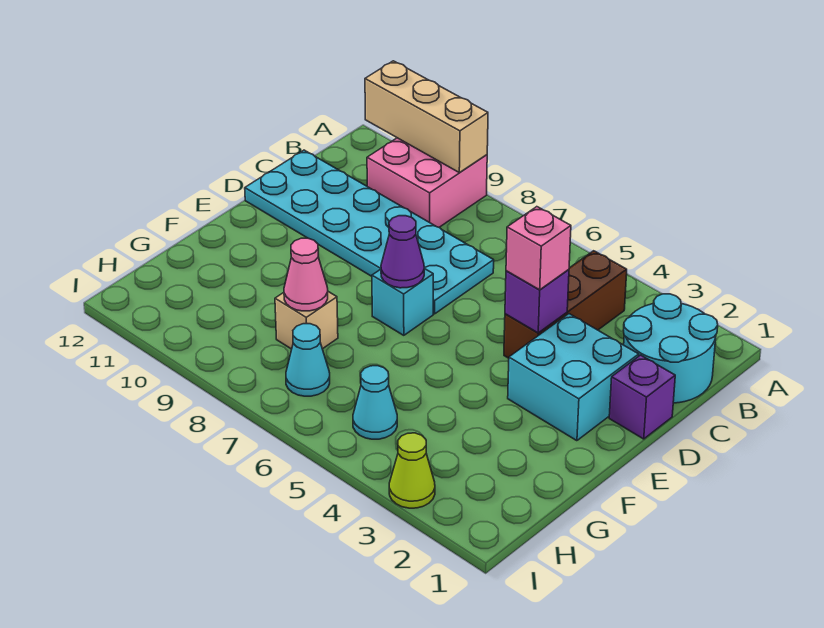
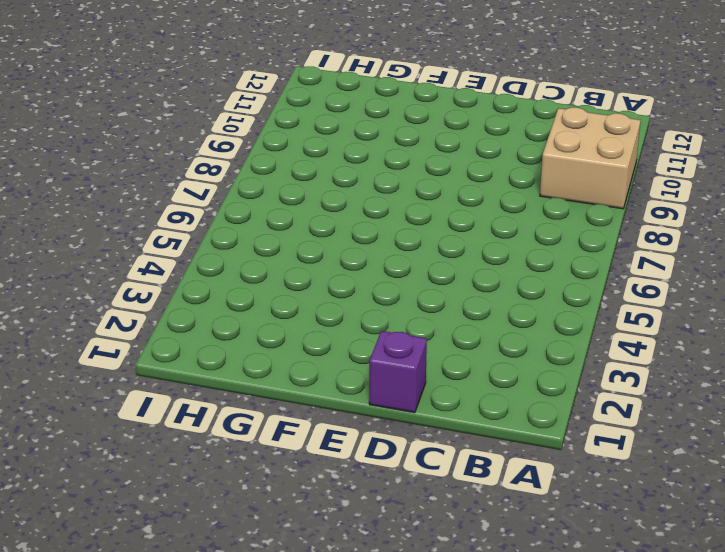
tan 2x2 brick [540,107,641,209] -> pink 2x2 brick [367,138,487,227]
none -> cyan 2x2 round brick [623,294,718,403]
none -> brown 1x3 brick [504,251,627,358]
none -> cyan 2x6 plate [245,150,494,314]

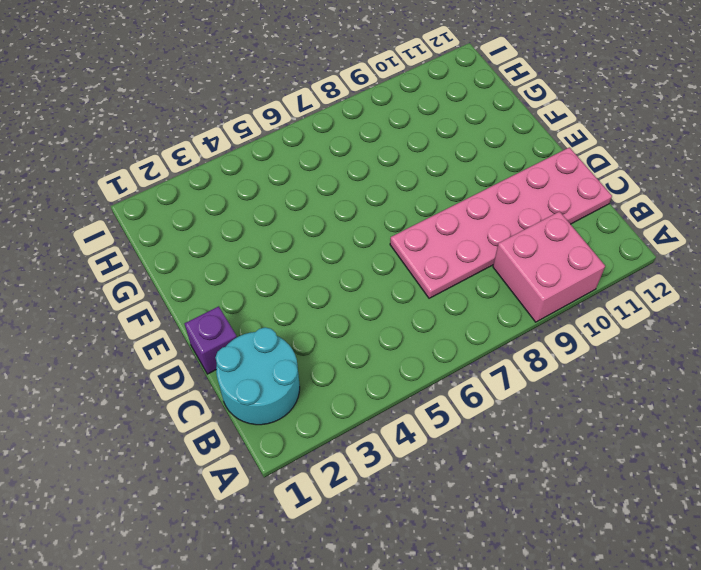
pink 2x6 plate [390,147,612,298] -> cyan 2x6 plate [245,150,494,314]
none -> brown 1x3 brick [504,251,627,358]
none -> cyan 2x2 brick [508,314,639,441]
none -> cyan 1x1 brick [372,268,433,335]

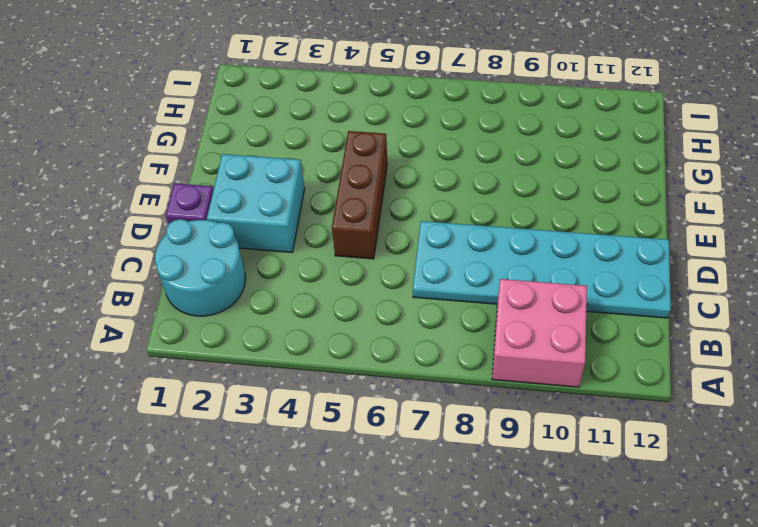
brown 1x3 brick [332,131,387,259] -> brown 1x3 brick moved to [504,251,627,358]
none -> cyan 1x1 brick [372,268,433,335]
none -> tan 1x1 brick [275,292,338,349]
none -> cyan 1x1 cone [353,366,397,439]

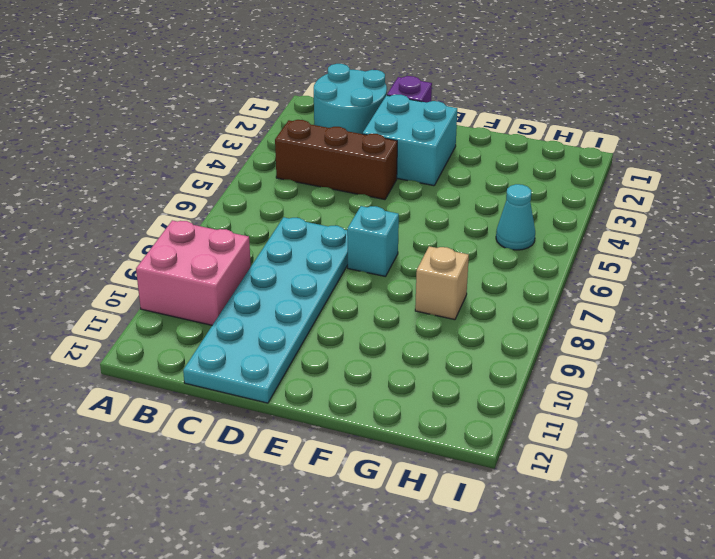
none -> cyan 1x1 cone [286,324,330,396]
none -> lime 1x1 cone [389,433,435,508]
none -> tan 1x3 brick [365,61,488,173]

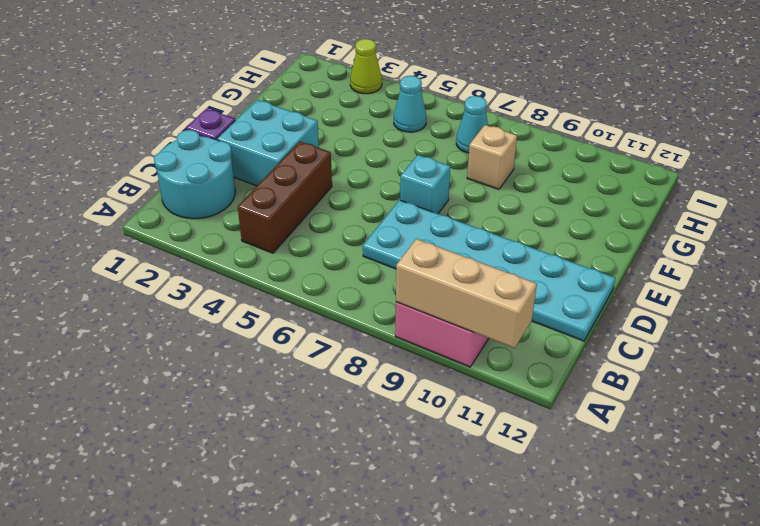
none -> purple 1x1 brick [505,270,569,333]
none -> purple 1x1 cone [381,216,424,288]
none -> pink 1x1 cone [284,238,328,311]

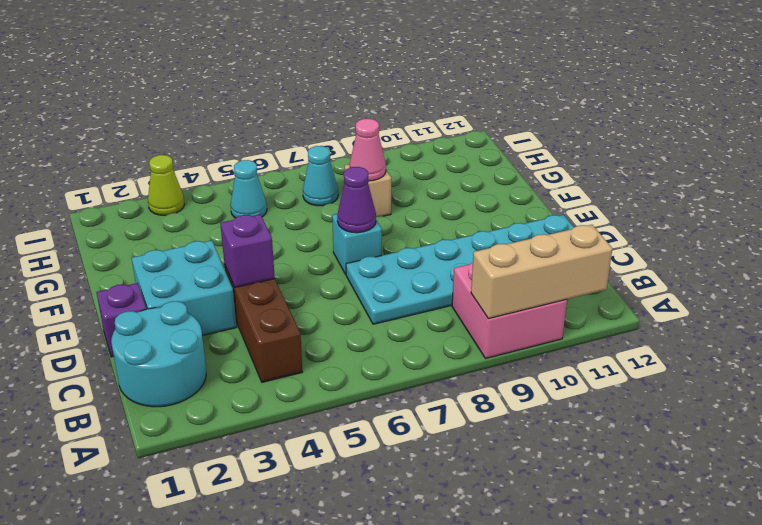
none -> pink 1x1 brick [506,207,571,290]

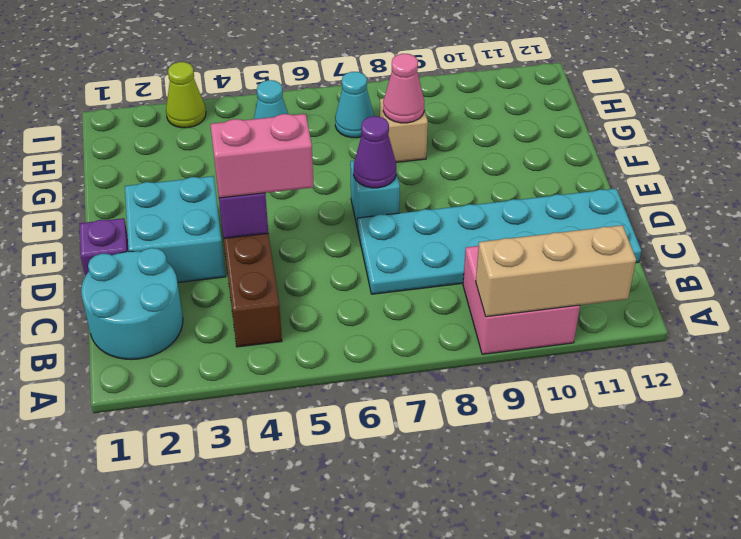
pink 1x2 brick [210,114,314,198] -> pink 1x1 brick [506,207,571,290]

